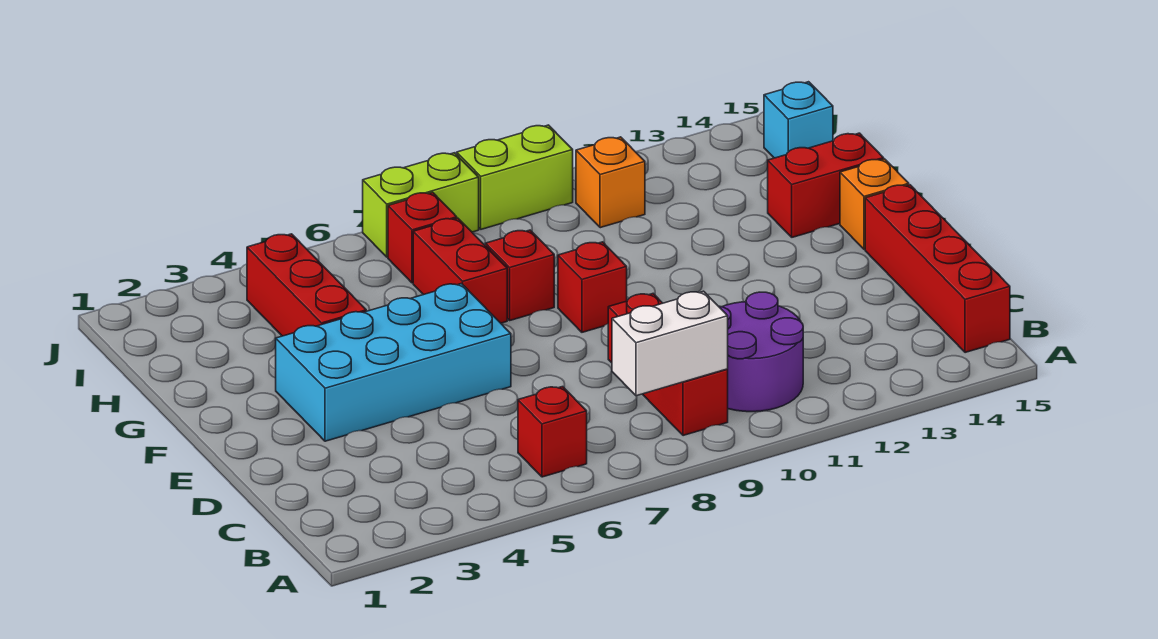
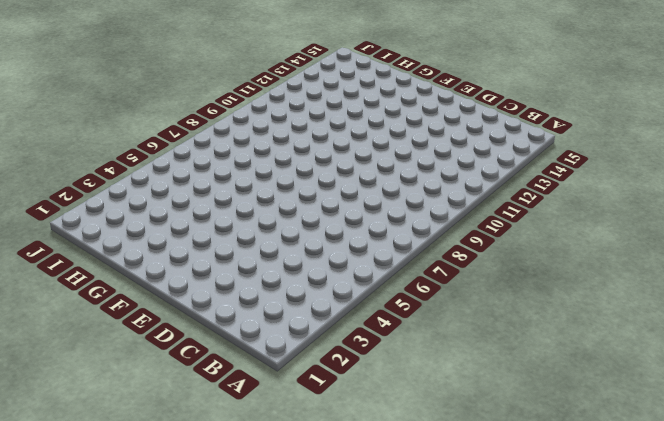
none -> red 1x1 brick [518,387,587,477]
none -> red 1x3 brick [608,294,728,436]
none -> purple 2x2 round brick [719,292,803,412]

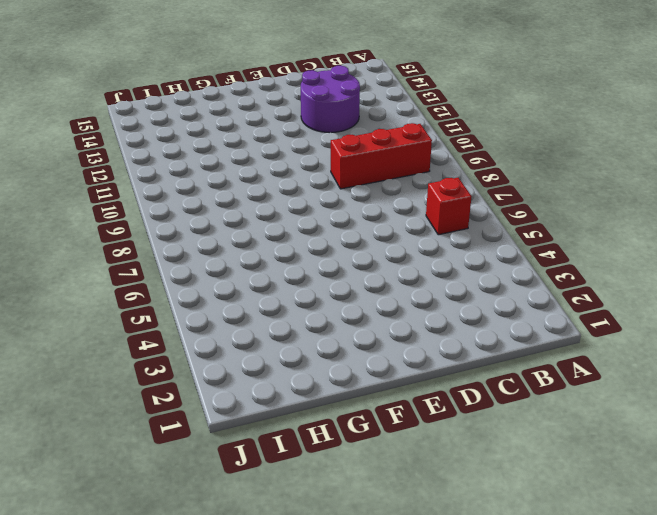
purple 2x2 round brick [301,66,360,133] -> purple 2x2 round brick moved to [719,292,803,412]
none -> red 1x4 brick [865,185,1010,353]
none -> cyan 2x4 brick [276,284,511,441]
none -> red 1x1 brick [558,242,627,332]

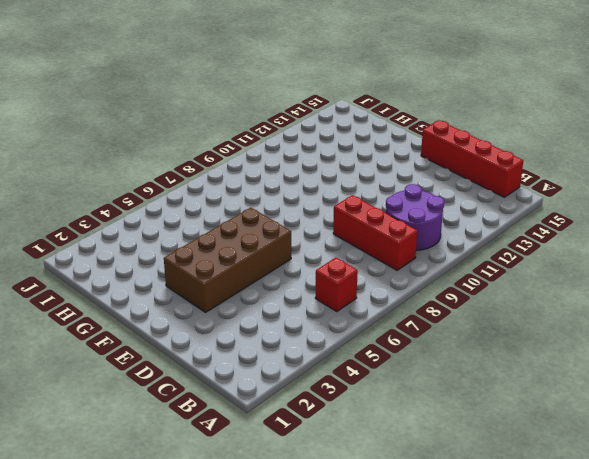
brown 2x4 brick [164,208,291,312] -> cyan 2x4 brick [276,284,511,441]
none -> red 1x1 brick [558,242,627,332]
none -> orange 1x1 brick [840,159,909,249]
none -> red 1x3 brick [247,234,366,336]

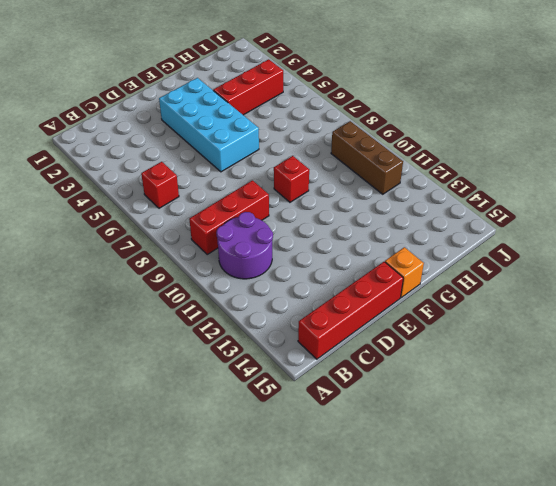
brown 1x3 brick [331,121,403,194] -> orange 1x1 brick [576,137,645,228]
none -> red 1x2 brick [413,218,507,323]
none -> red 1x1 brick [486,230,554,320]
none -> red 1x2 brick [768,133,884,237]

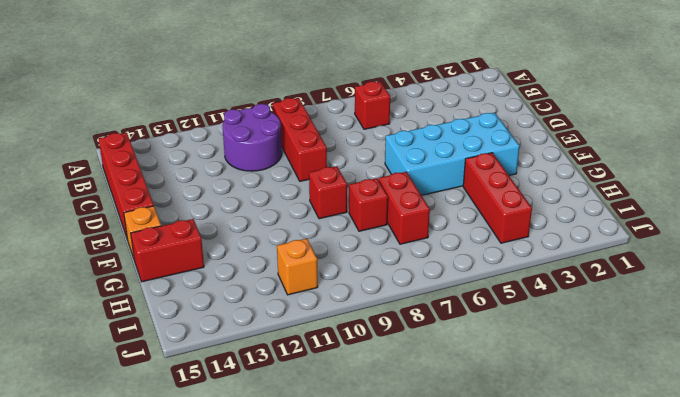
none -> red 1x1 brick [388,192,457,283]
none -> cyan 1x1 brick [764,82,833,158]
none -> lime 1x2 brick [363,153,479,257]

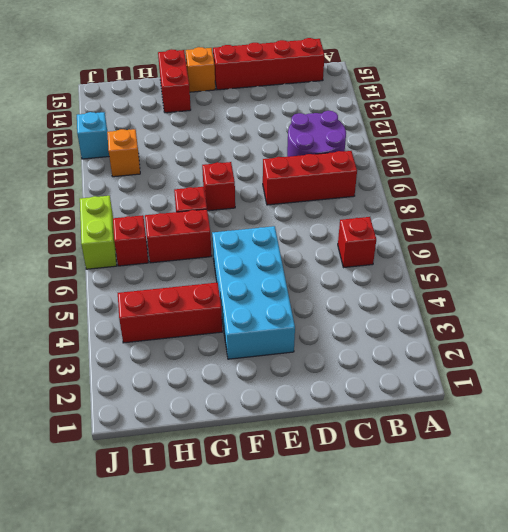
cyan 1x1 brick [77,112,109,159] -> cyan 1x1 brick moved to [764,82,833,158]
none -> lime 1x2 brick [457,125,573,229]
none -> white 1x2 brick [612,291,728,396]

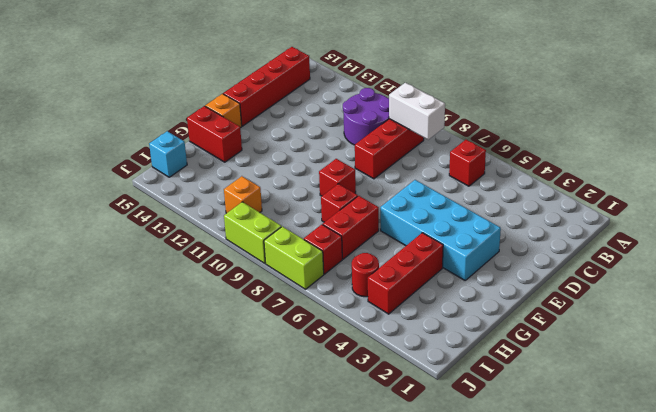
red 1x1 round brick [352,253,379,297] -> none

